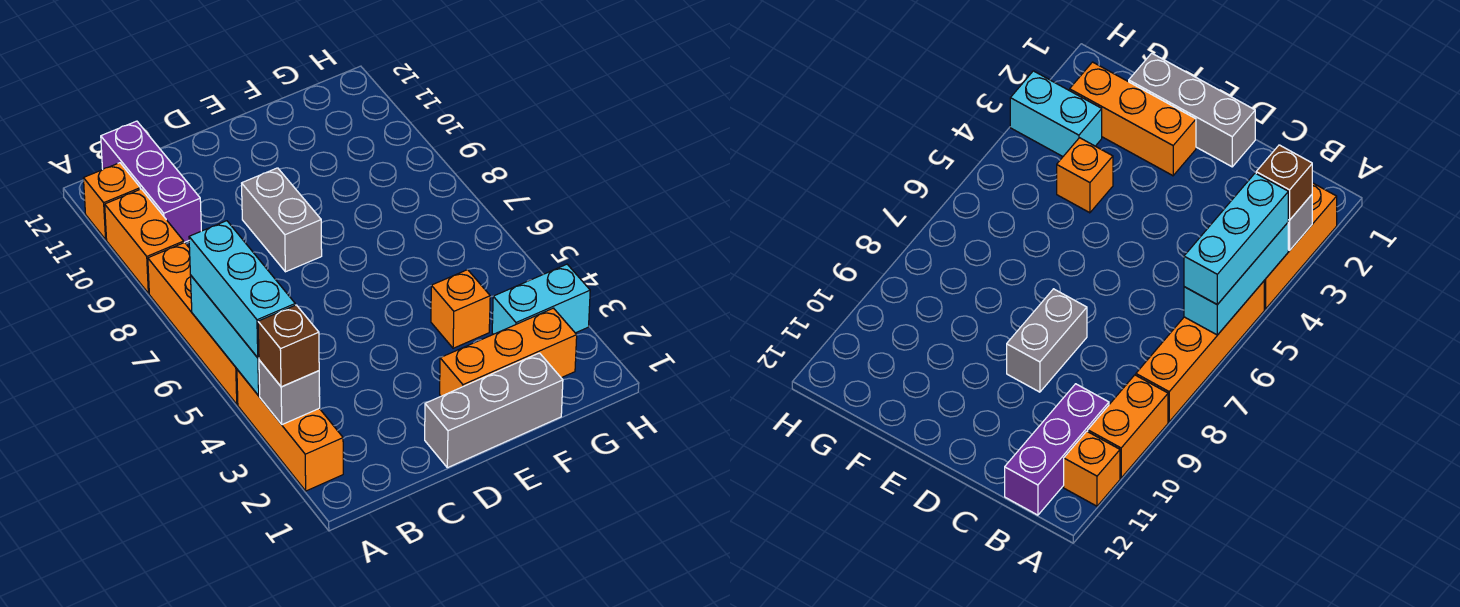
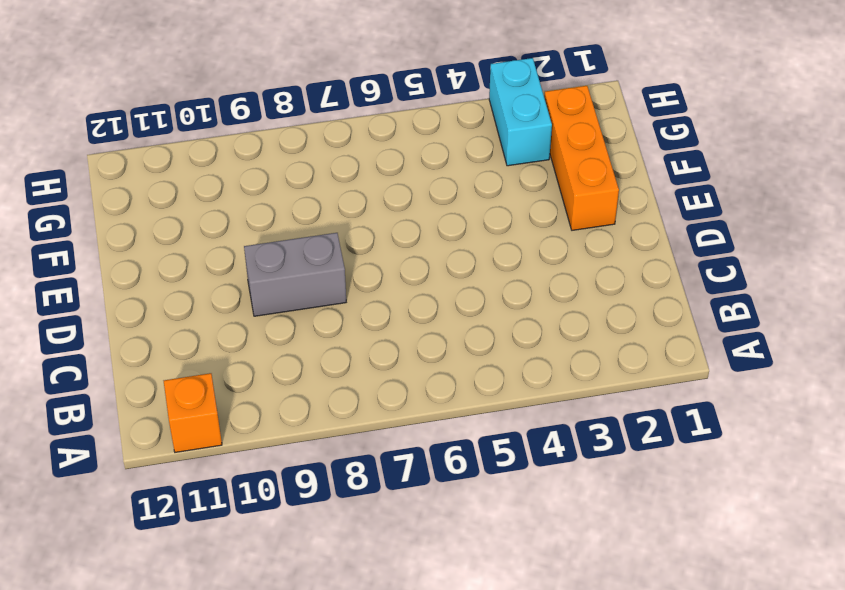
none -> orange 1x3 brick [237,370,343,491]
none -> orange 1x4 brick [148,242,238,404]
none -> orange 1x2 brick [105,189,184,293]

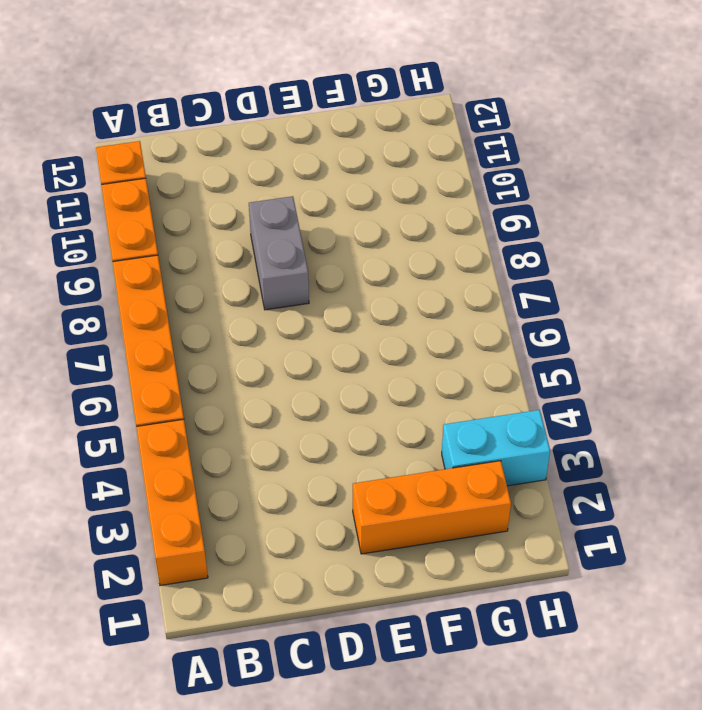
none -> purple 1x3 brick [101,121,201,242]
none -> grey 1x3 brick [425,353,563,468]
none -> orange 1x1 brick [431,270,490,348]

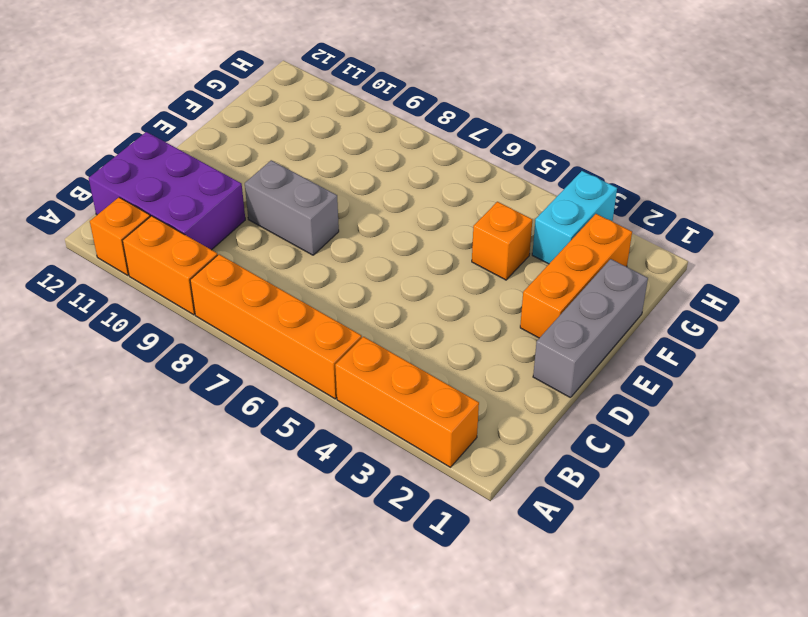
purple 2x3 brick [89,132,245,250] -> purple 1x3 brick [101,121,201,242]
none -> grey 1x1 brick [259,360,320,425]
none -> cyan 1x3 brick [191,276,260,396]
none -> brown 1x1 brick [258,305,319,387]

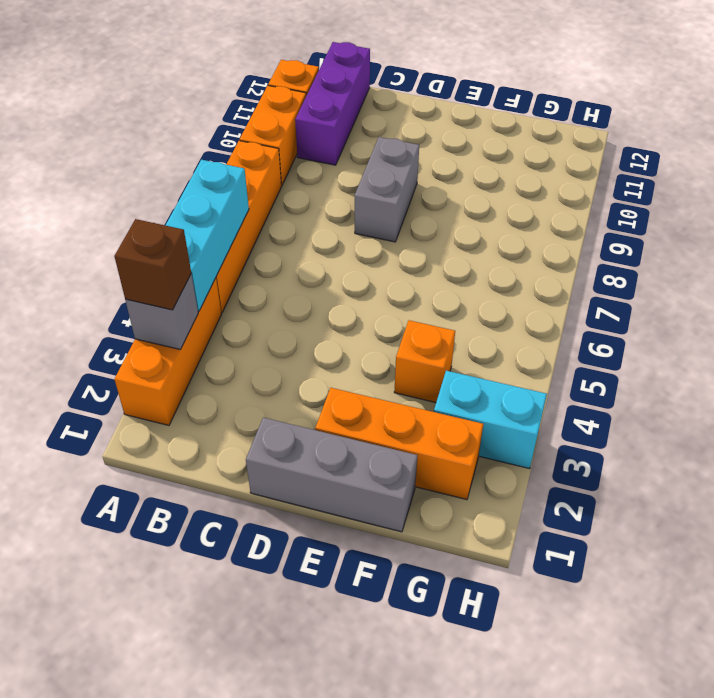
none -> cyan 1x3 brick [189,221,295,358]

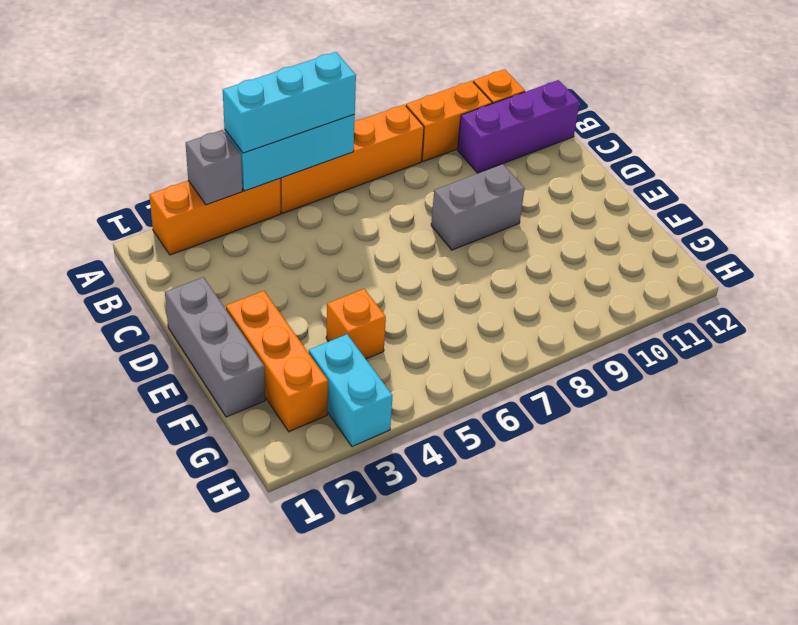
none -> brown 1x1 brick [258,305,319,387]

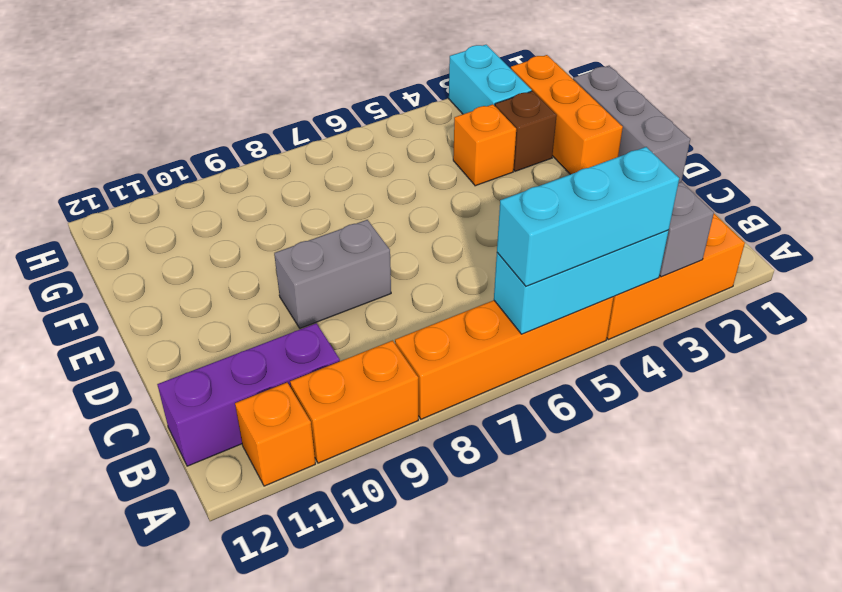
brown 1x1 brick [495,91,557,171] -> brown 1x1 brick moved to [258,305,319,387]

